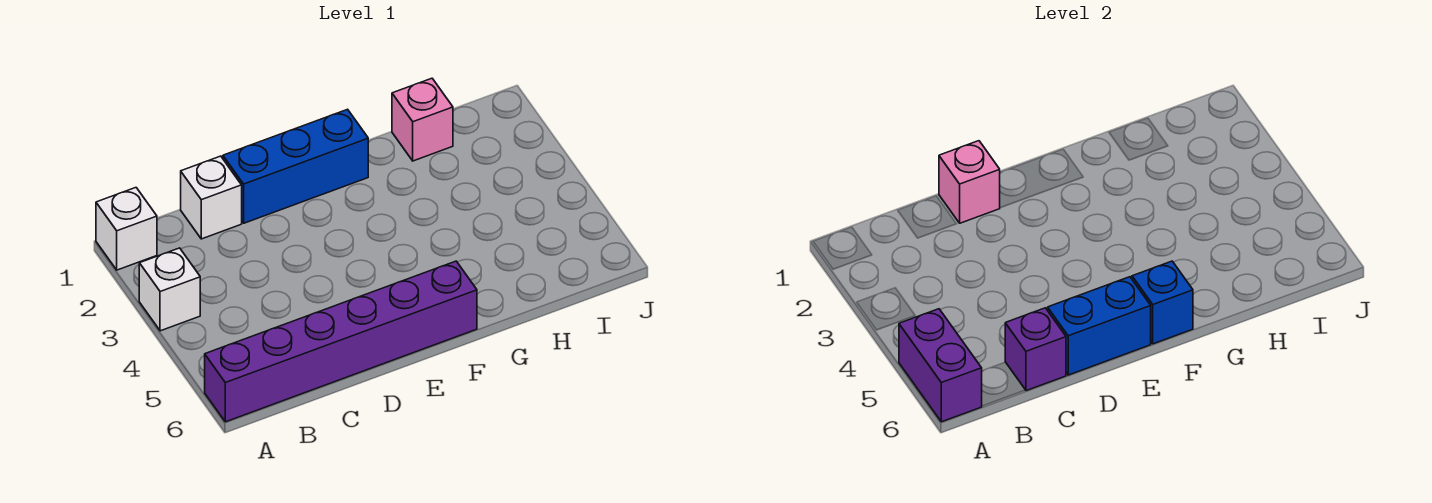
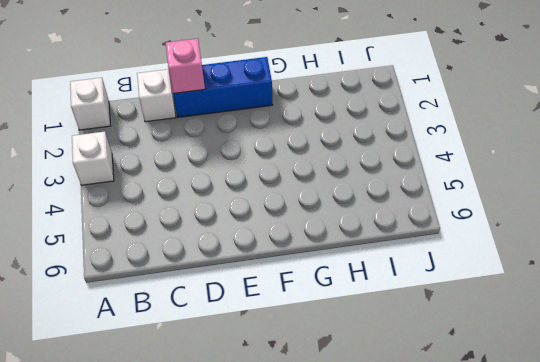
none -> purple 1x6 brick [205,261,477,422]
none -> pink 1x1 brick [392,78,453,161]

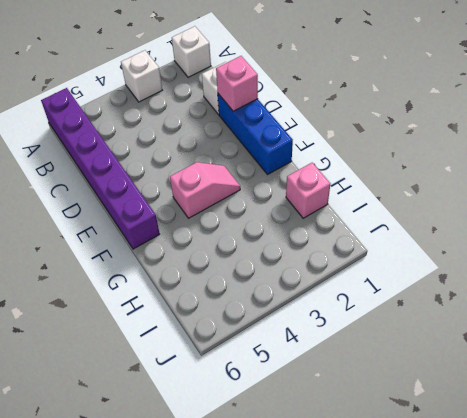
pink 1x2 slope [170,162,240,218] -> none
none -> purple 1x2 brick [899,309,982,422]
none -> purple 1x1 brick [1005,308,1066,391]

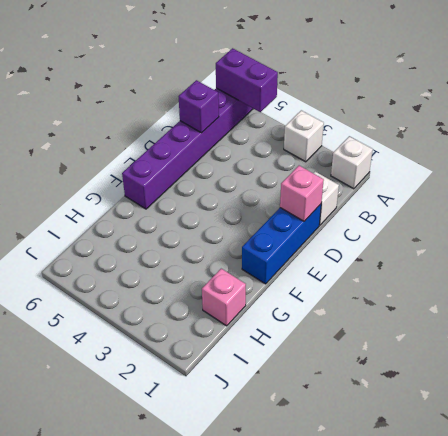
none -> blue 1x2 brick [1048,277,1151,375]
none -> blue 1x1 brick [1132,261,1193,344]

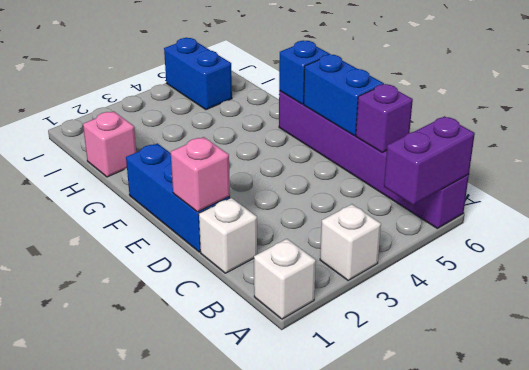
blue 1x2 brick [164,38,232,110] -> none

